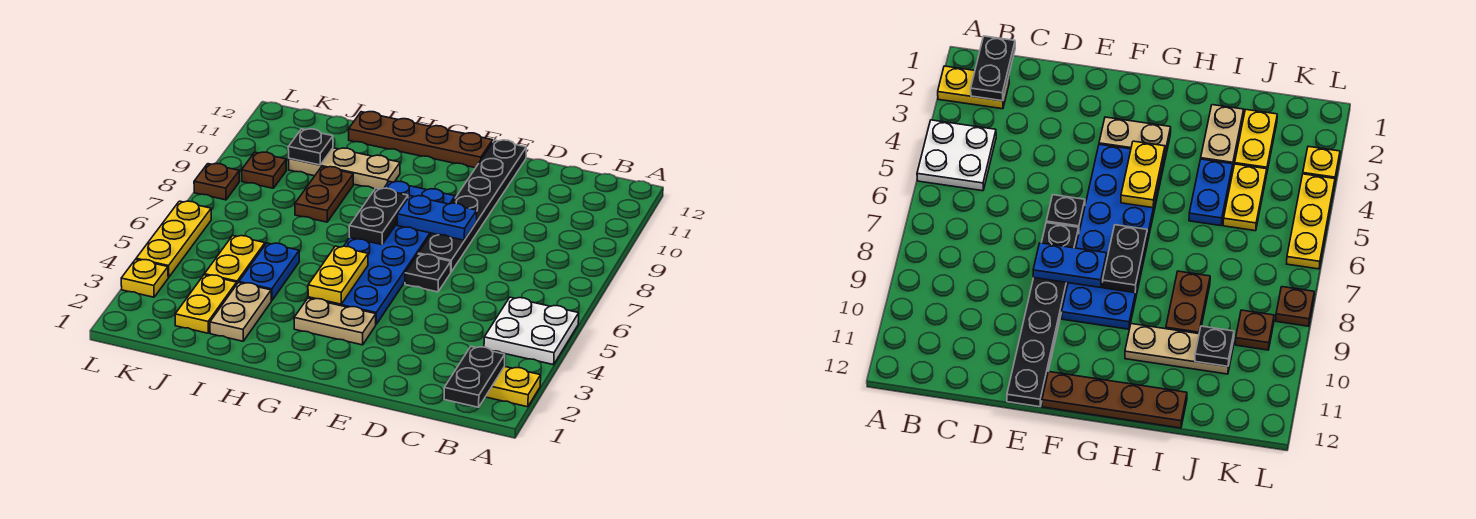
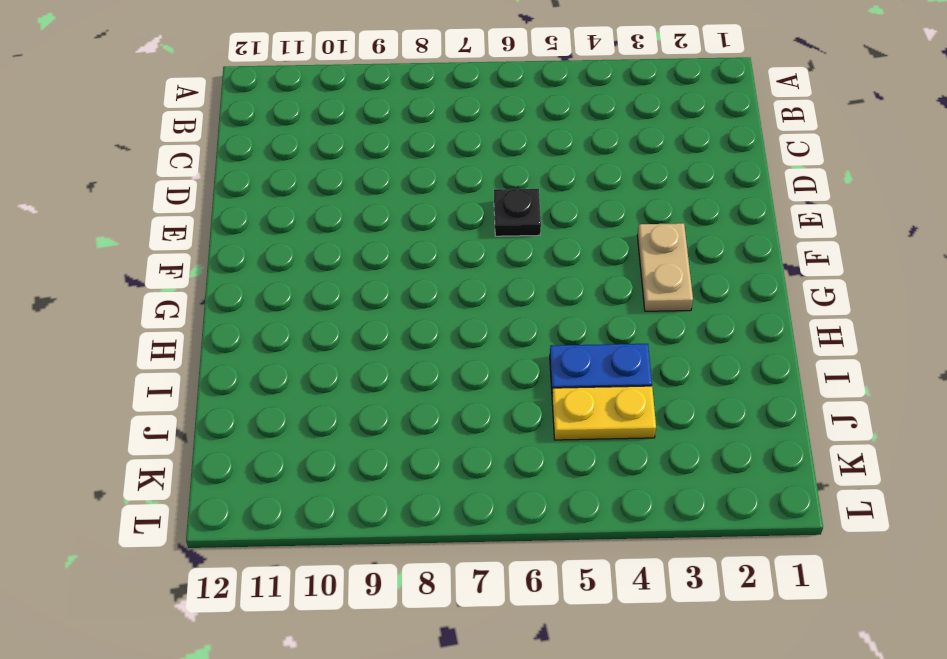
none -> yellow 1x2 plate [486,366,541,407]
none -> white 2x2 plate [484,297,579,365]
none -> black 1x6 plate [418,140,526,272]

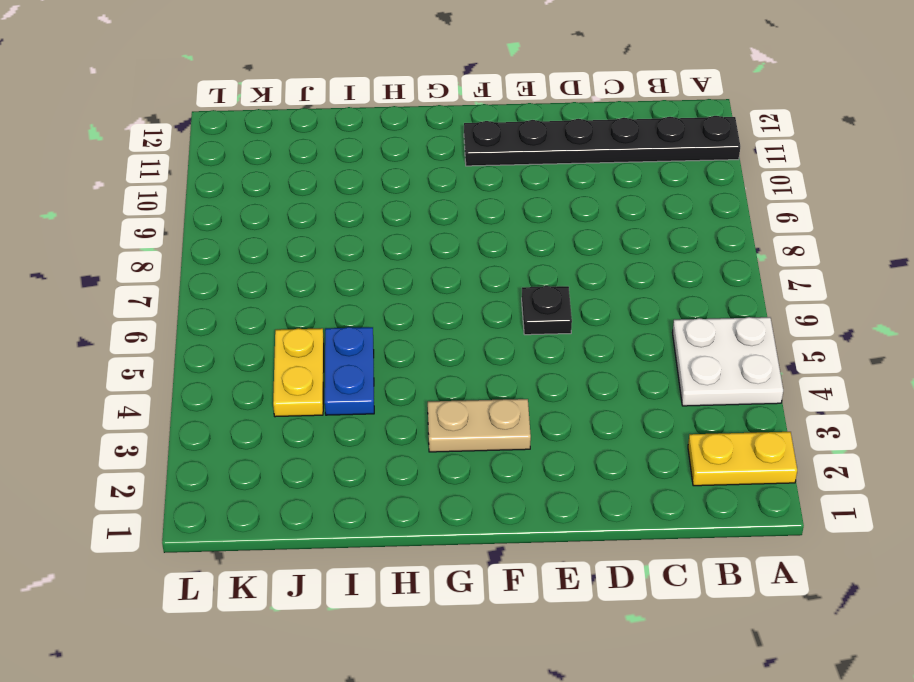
black 1x6 plate [464,116,740,166] -> black 1x6 plate turned to [418,140,526,272]
none -> blue 2x6 plate [308,181,455,324]
none -> brown 1x4 plate [349,112,493,168]
none -> tan 1x3 plate [289,148,400,189]

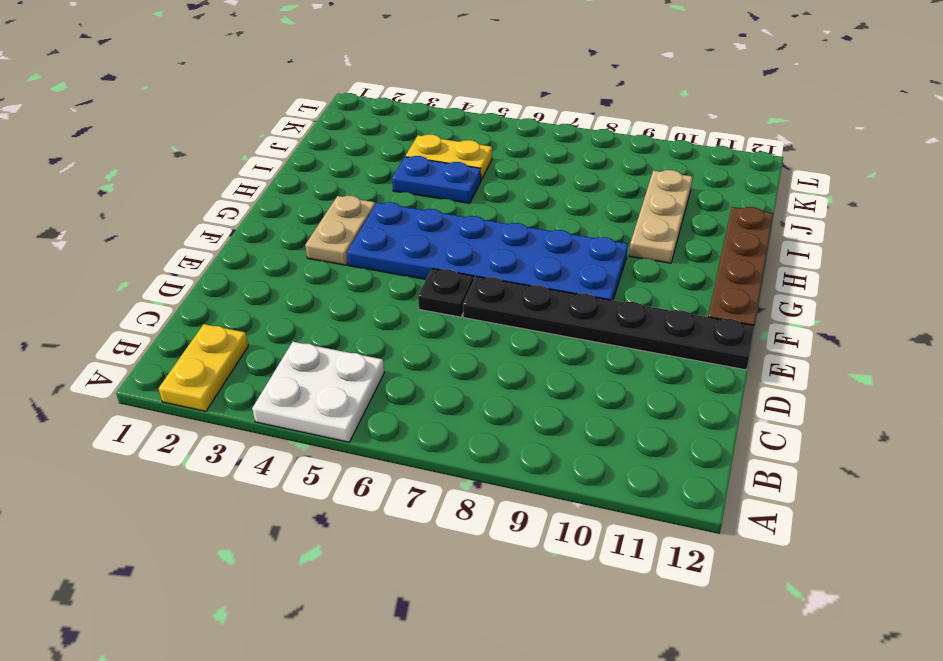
none -> tan 1x2 plate [210,283,271,341]
none -> brown 1x2 plate [295,167,353,222]
none -> yellow 1x2 plate [175,275,237,333]

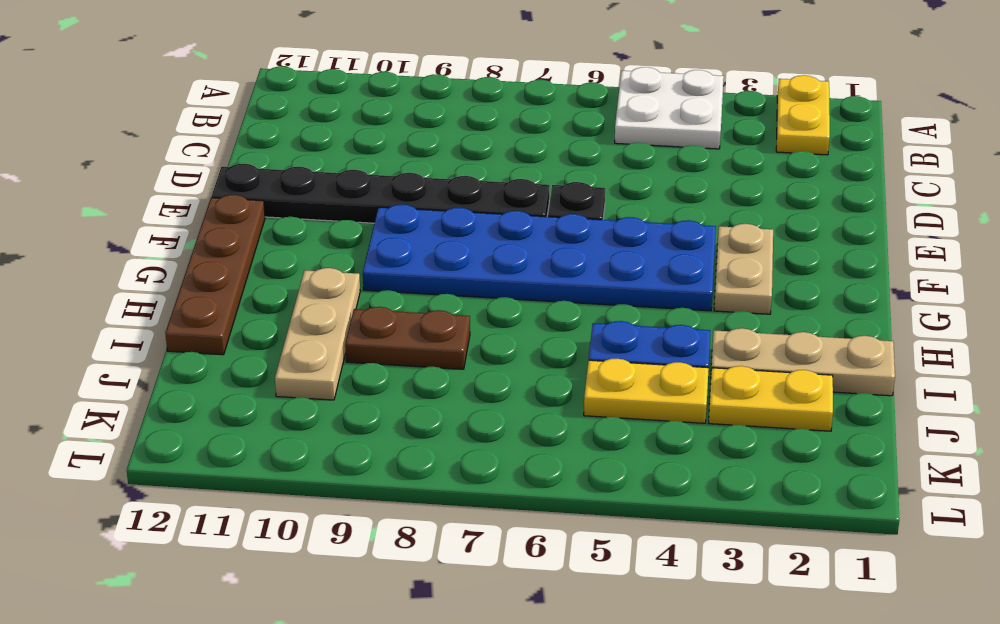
tan 1x3 plate [711,328,895,396] -> tan 1x2 plate [210,283,271,341]
none -> brown 1x1 plate [242,152,286,188]
none -> yellow 1x1 plate [121,259,168,297]
none -> yellow 1x3 plate [136,201,211,277]

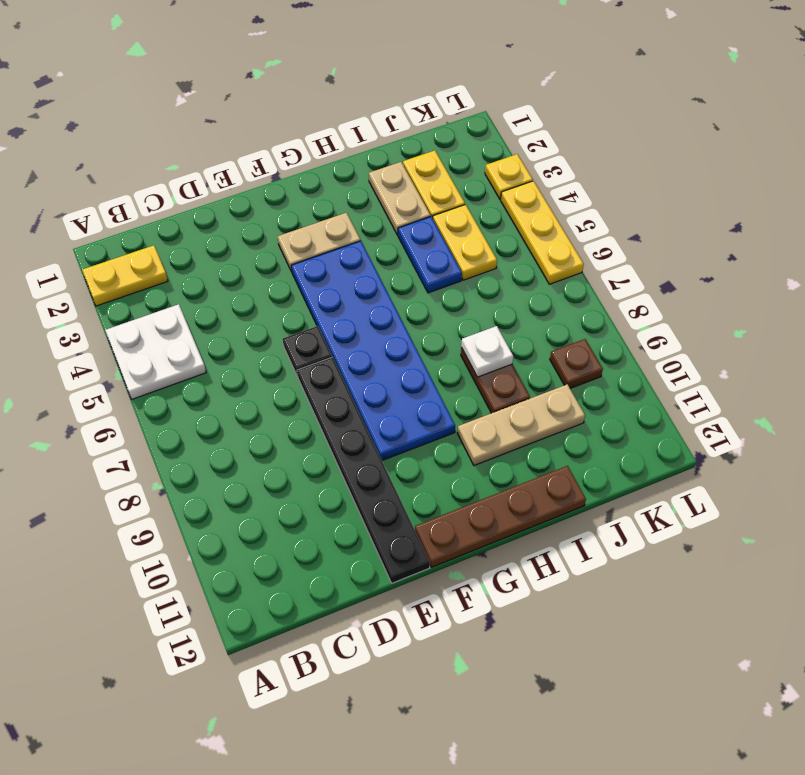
white 1x1 plate [461,326,513,377] -> none
none -> brown 1x1 plate [194,164,239,200]
none -> black 1x2 plate [444,347,505,407]
none -> blue 1x2 plate [397,196,477,240]

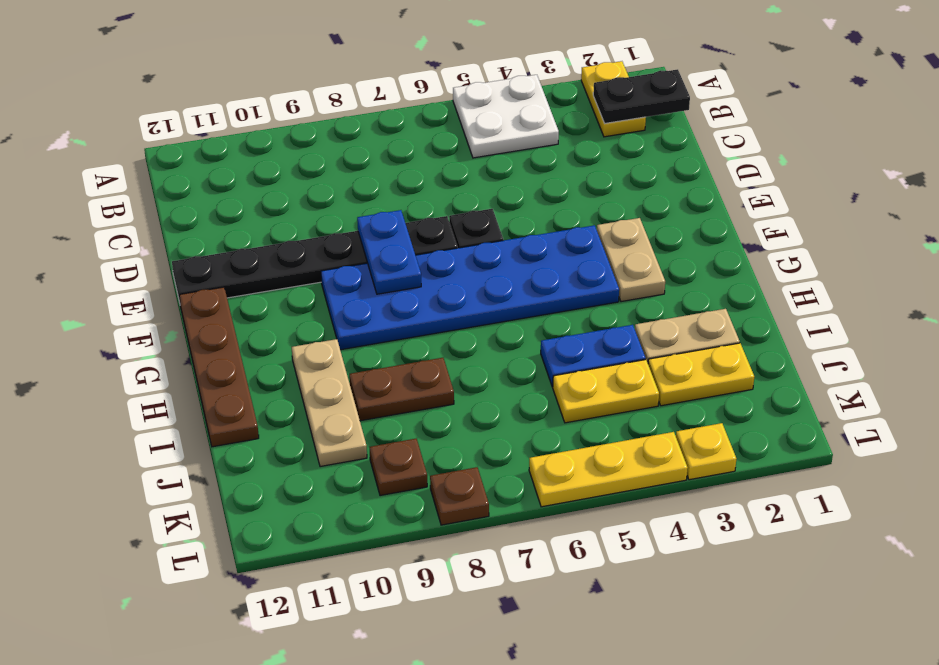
none -> yellow 1x2 plate [308,246,368,304]
none -> black 1x2 plate [349,188,408,245]
none -> black 1x1 plate [288,129,333,165]

